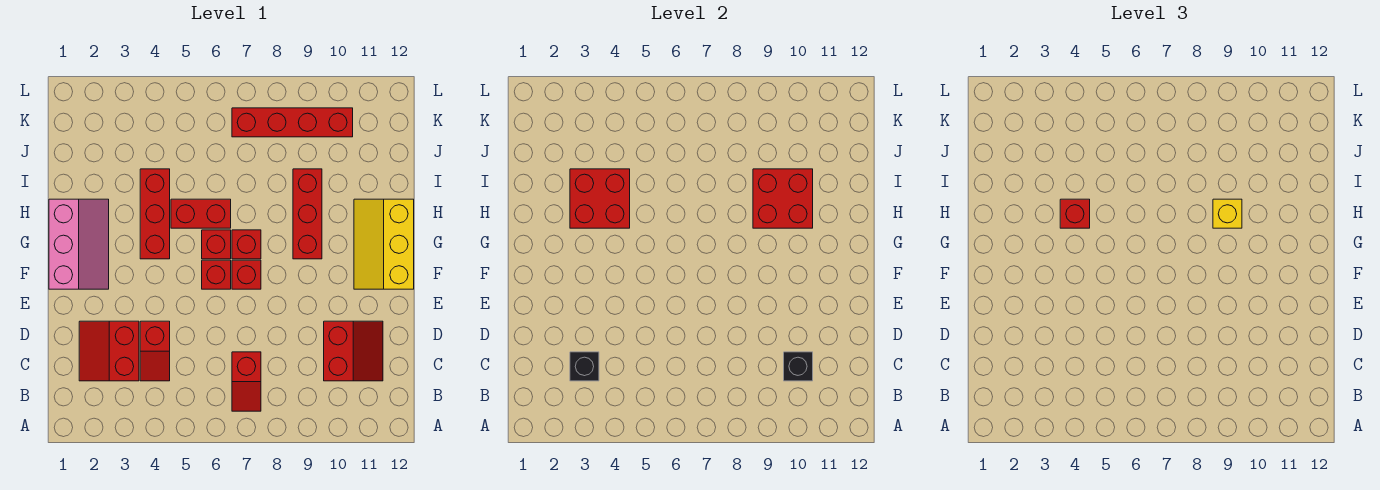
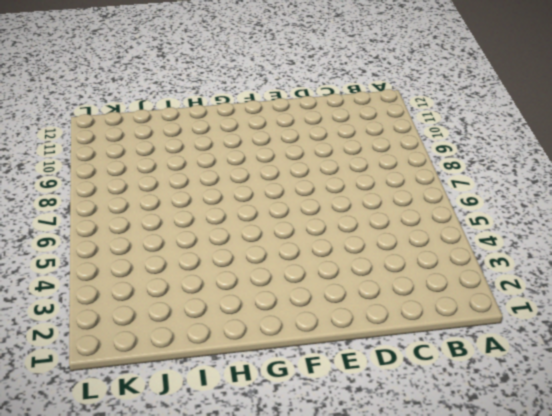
none -> red 1x2 slope [232,352,261,411]
none -> red 2x2 slope [79,321,139,381]
none -> red 1x2 slope [140,321,170,381]

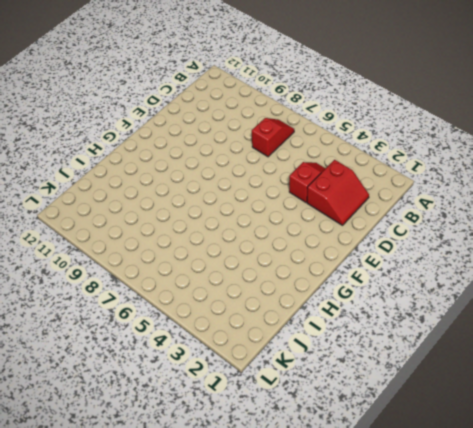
none -> red 2x2 slope [324,321,383,381]
none -> pink 2x3 slope [49,199,109,289]
none -> red 1x1 brick [202,260,231,289]

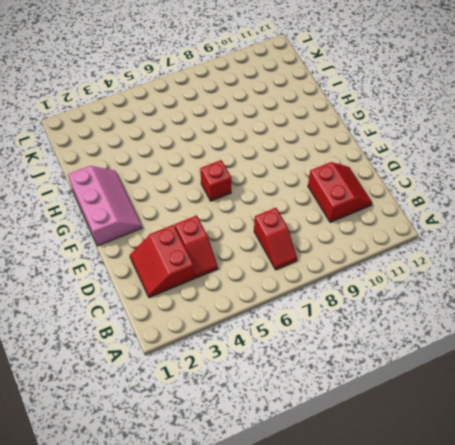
none -> red 1x1 brick [232,260,261,289]
none -> yellow 2x3 slope [354,199,414,289]
none -> red 1x3 brick [140,169,170,259]

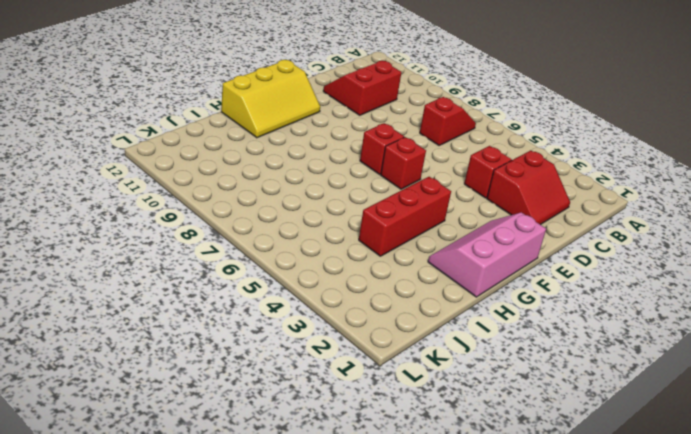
none -> red 1x1 brick [202,230,231,259]
none -> red 1x1 brick [232,230,261,259]
none -> red 1x3 brick [293,169,322,259]

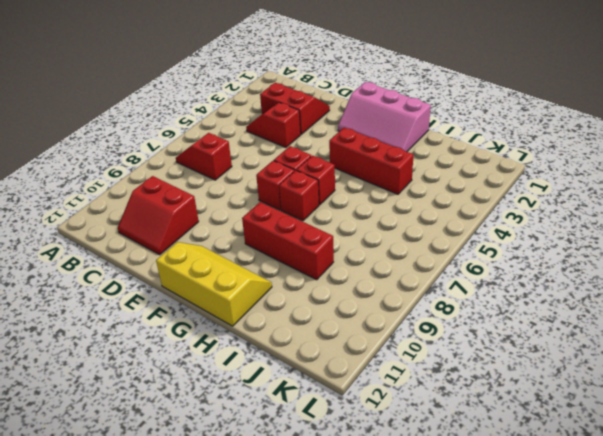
none -> red 1x2 brick [171,199,231,228]
none -> red 1x4 brick [232,108,353,137]
none -> black 1x1 brick [570,352,599,381]

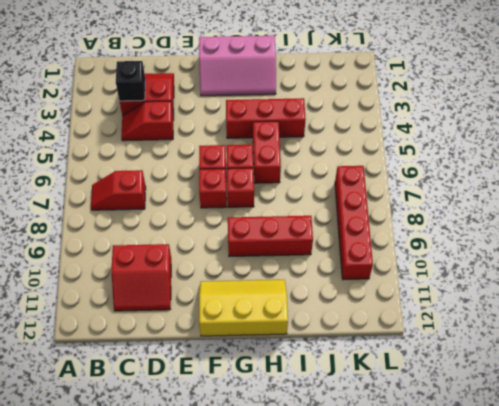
none -> black 1x1 brick [784,352,813,381]
none -> red 2x2 brick [570,169,630,228]
none -> red 2x2 brick [753,169,813,228]

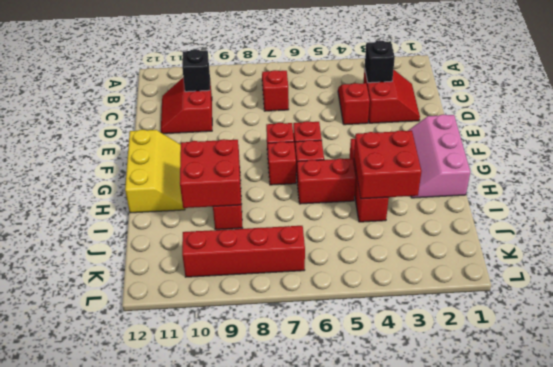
none -> red 1x1 brick [1060,199,1090,228]
none -> yellow 1x1 brick [1213,199,1242,228]

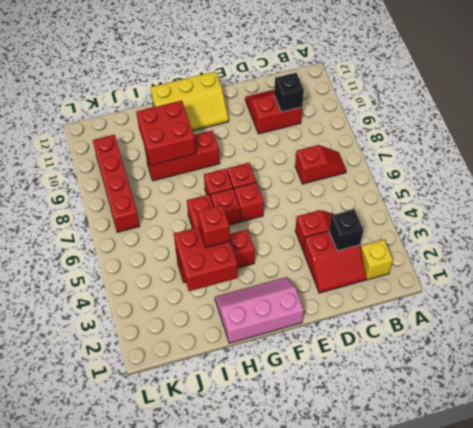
yellow 1x1 brick [361,240,393,280] -> yellow 1x1 brick moved to [1213,199,1242,228]

